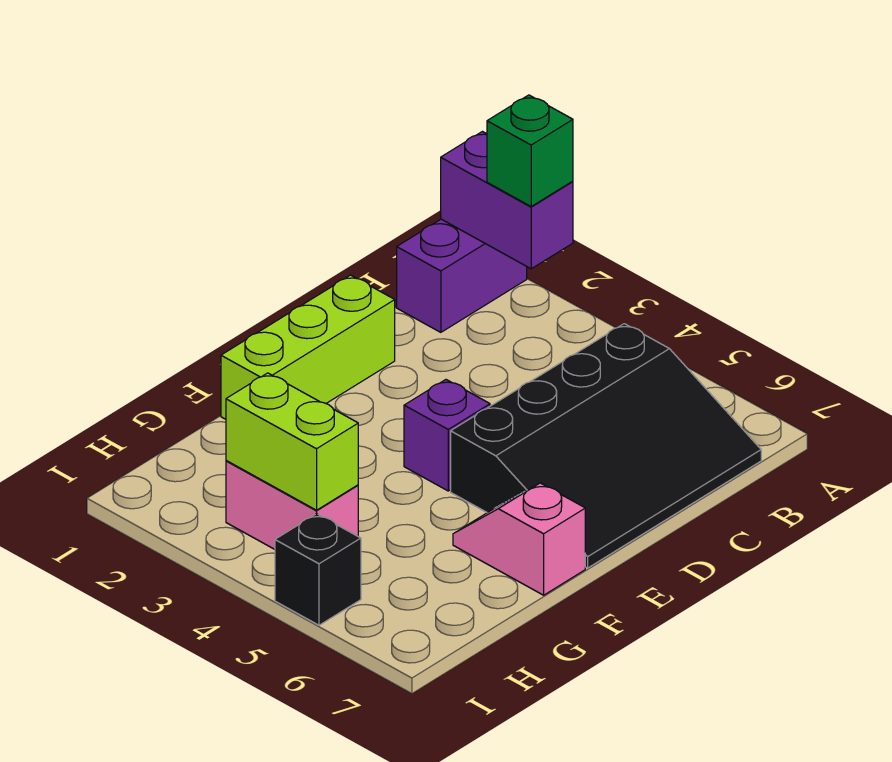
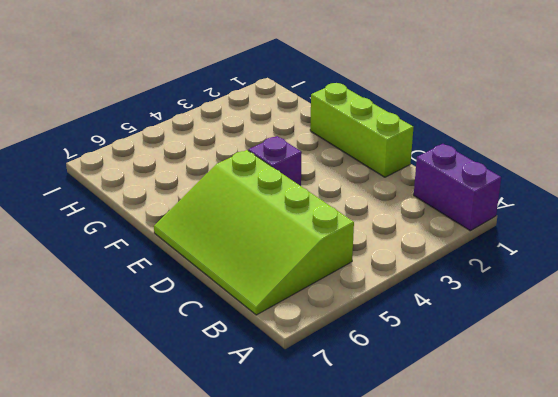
lime 3x4 slope [154,150,354,315] -> black 3x4 slope [451,324,761,568]
none -> pink 1x2 slope [453,483,585,595]
none -> pink 1x2 brick [226,461,358,549]

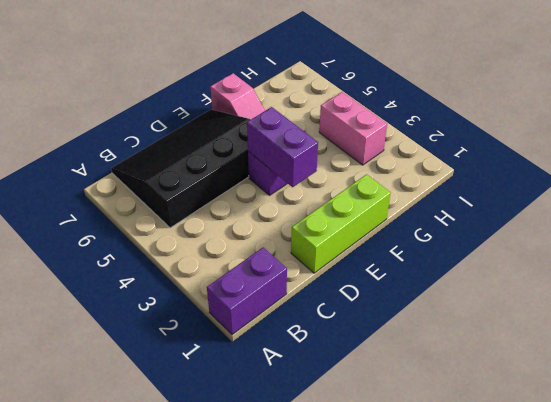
purple 1x2 brick [247,107,318,187] -> purple 1x2 brick moved to [441,132,573,269]
none -> black 1x1 brick [275,514,361,625]
none -> lime 1x2 brick [226,373,358,510]

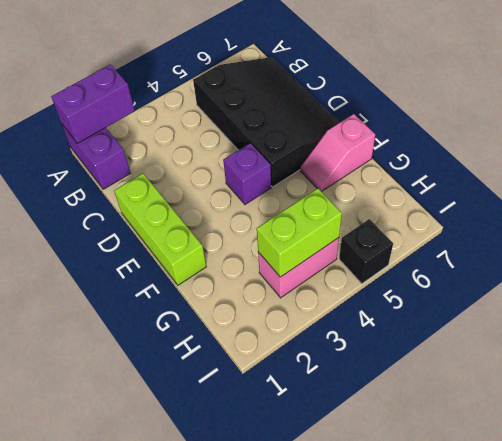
none -> green 1x1 brick [487,95,573,206]

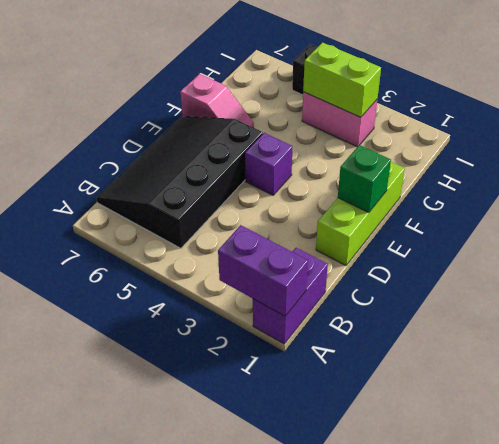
green 1x1 brick [338,145,391,213] -> green 1x1 brick moved to [487,95,573,206]

